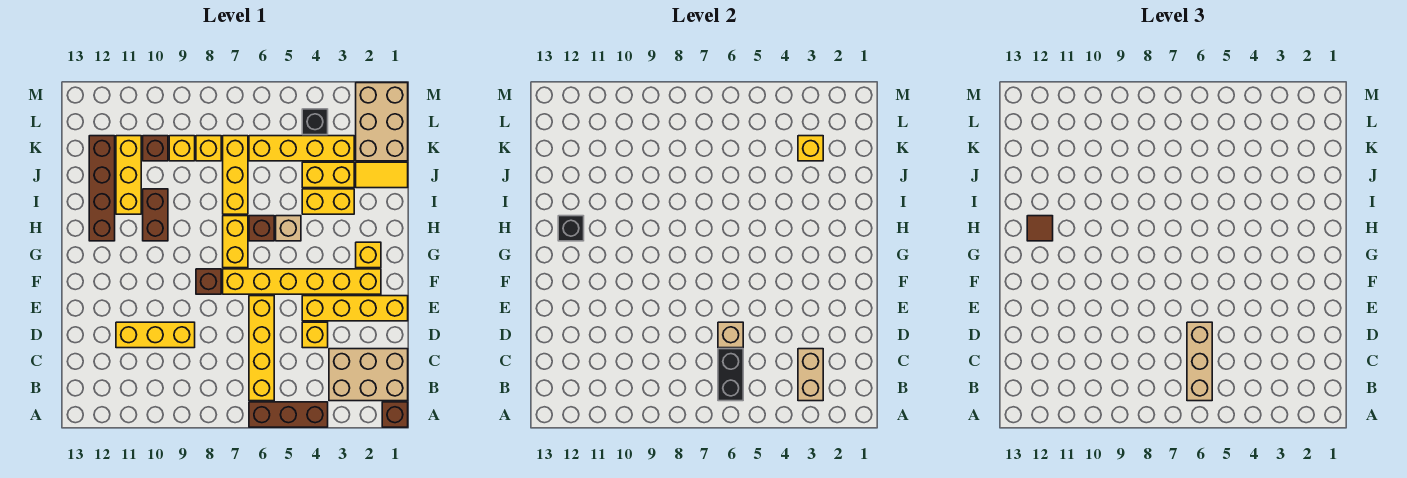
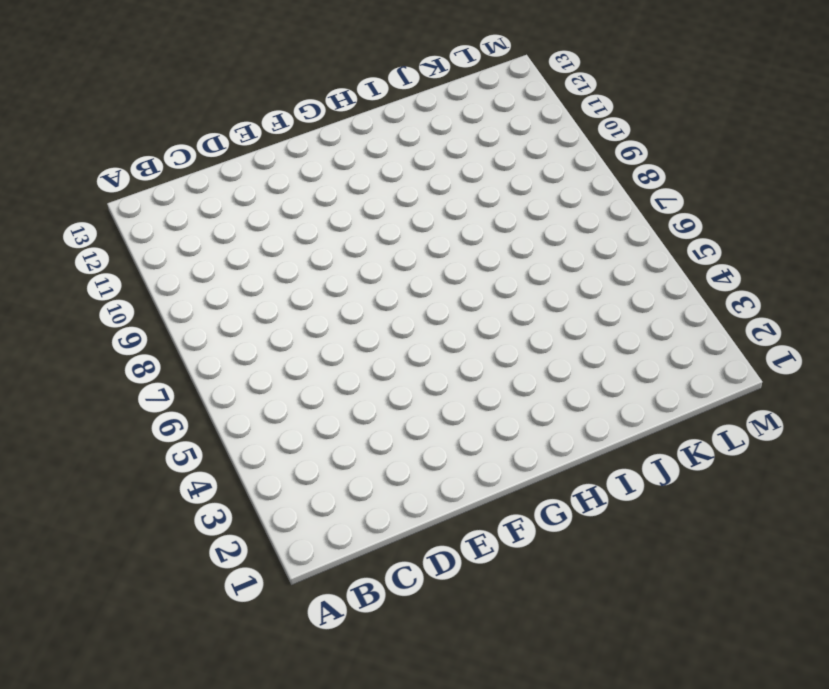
none -> brown 1x1 brick [382,402,408,427]
none -> brown 1x3 brick [249,402,328,427]
none -> tan 2x3 brick [329,349,408,401]
none -> yellow 1x4 brick [249,296,274,401]

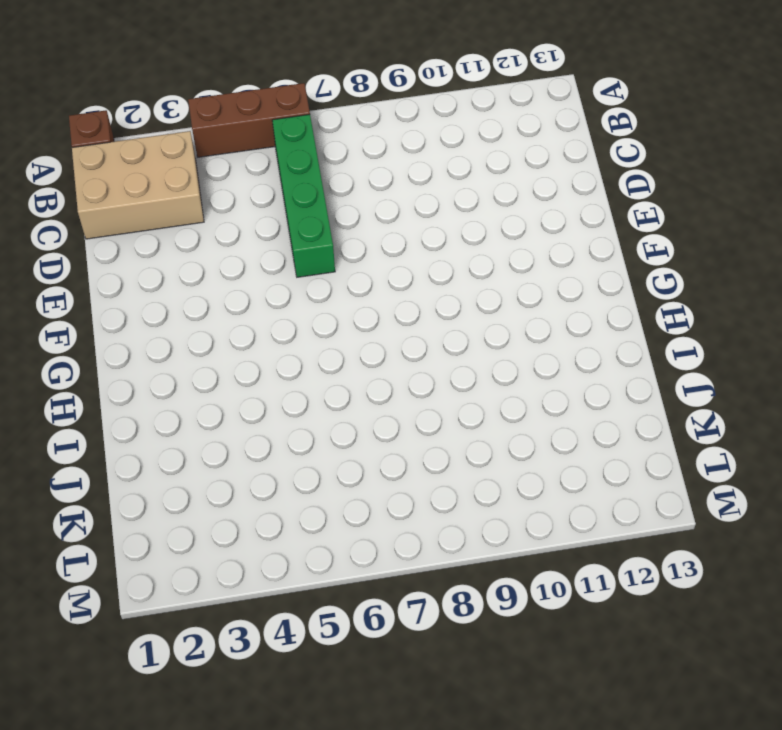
green 1x4 brick [272,114,335,277] -> yellow 1x4 brick [249,296,274,401]
none -> yellow 1x1 brick [302,322,328,348]
none -> yellow 1x3 brick [116,322,195,348]
none -> yellow 1x4 brick [302,296,408,321]
none -> yellow 1x6 brick [223,269,381,294]

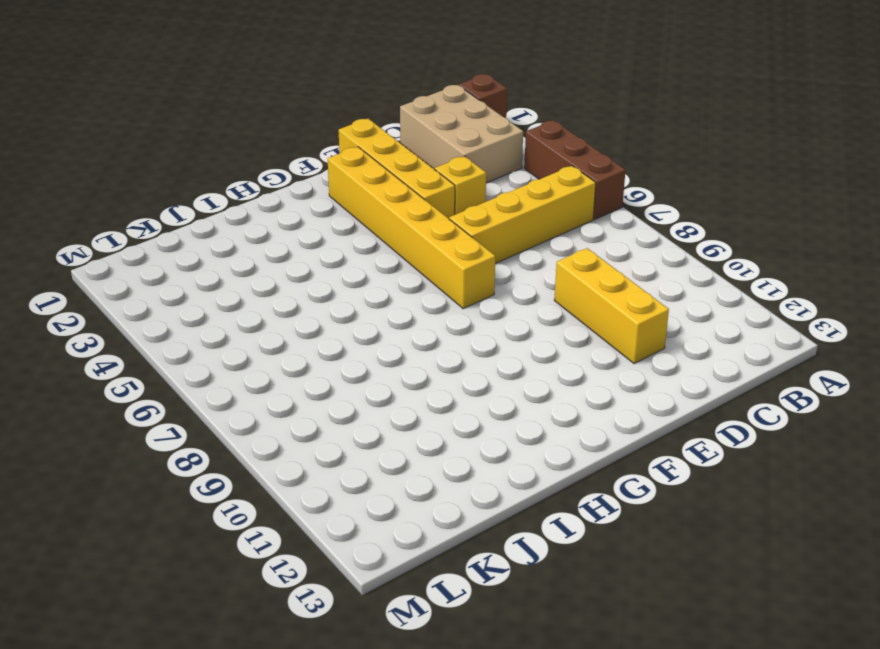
none -> brown 1x1 brick [196,269,221,294]
none -> yellow 1x1 brick [356,242,381,268]
none -> yellow 1x2 brick [223,216,248,268]
none -> tan 1x1 brick [276,216,301,241]

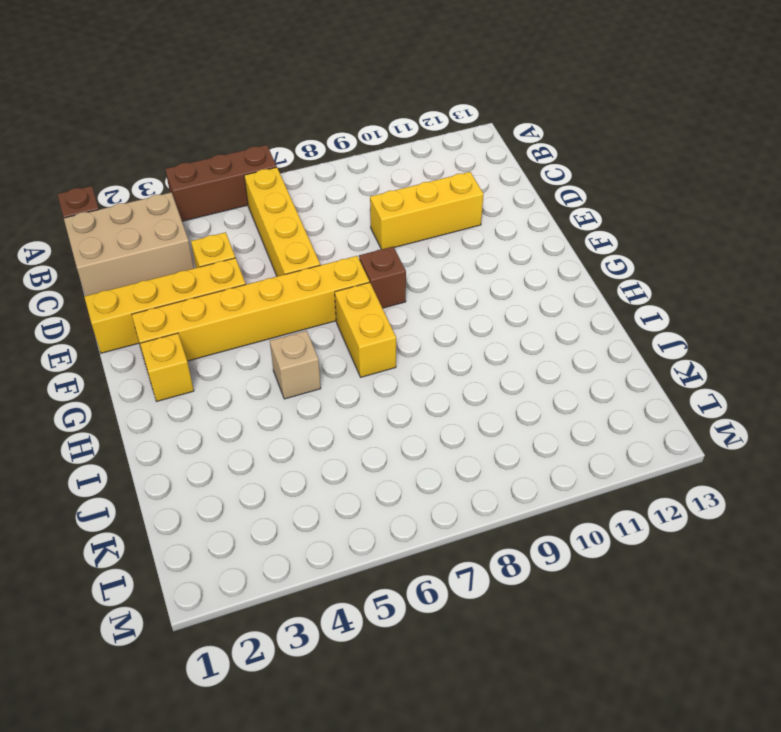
none -> brown 1x1 brick [249,216,274,241]
none -> brown 1x2 brick [143,189,168,241]
none -> brown 1x4 brick [89,136,115,241]
none -> yellow 1x2 brick [302,189,354,214]

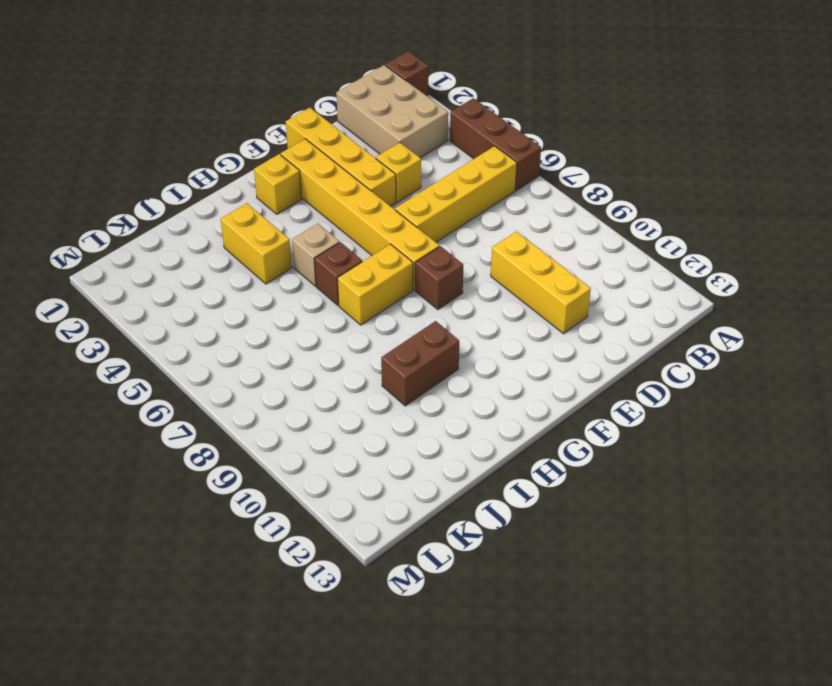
none -> brown 1x4 brick [89,136,115,241]
none -> yellow 1x3 brick [223,136,248,214]
none -> yellow 1x3 brick [116,136,141,214]
none -> yellow 1x2 tile [356,162,408,188]

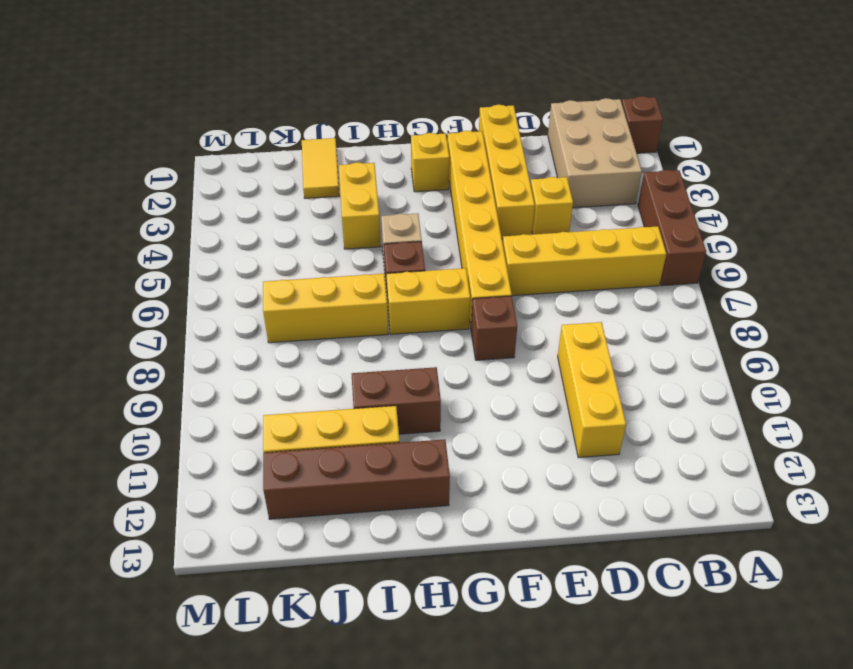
none -> yellow 1x2 brick [302,162,354,188]
none -> tan 2x3 brick [356,83,408,161]
none -> yellow 1x4 brick [249,136,354,161]
none -> yellow 1x1 brick [196,136,221,161]

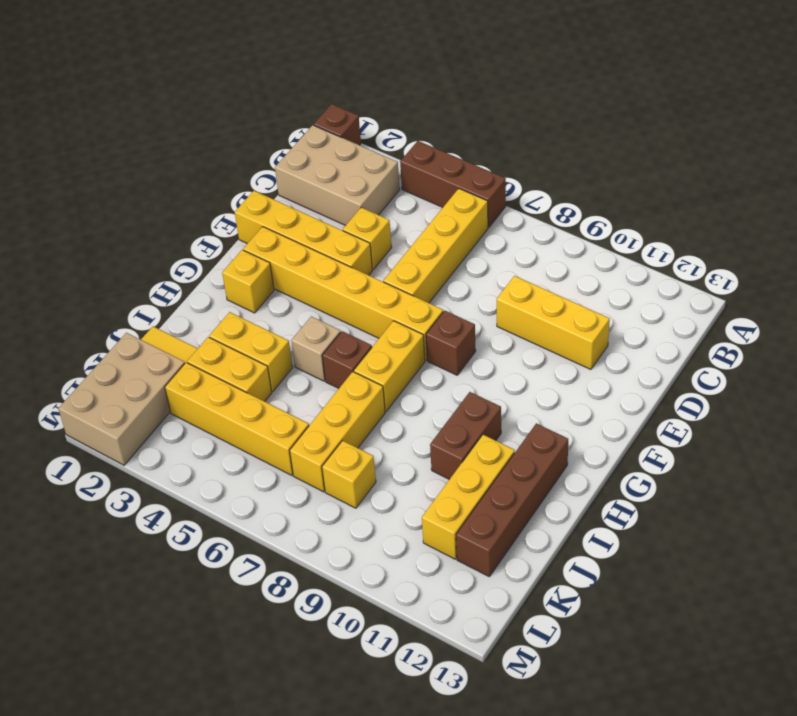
none -> yellow 1x1 brick [169,136,195,161]
none -> brown 1x1 brick [143,136,168,161]
none -> black 1x1 brick [302,109,328,135]
none -> tan 1x2 brick [798,349,823,401]

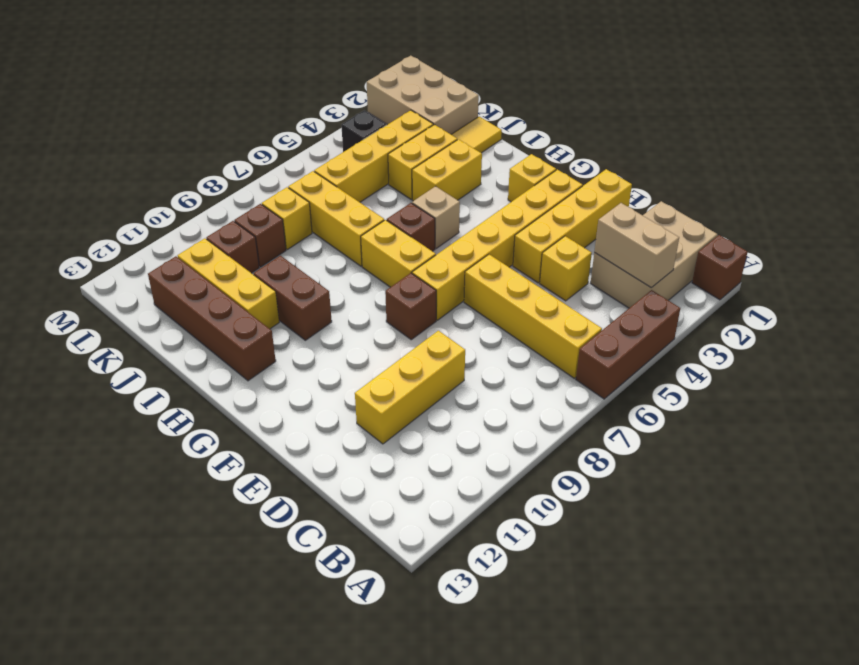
brown 1x1 brick [234,204,286,267] -> yellow 1x1 brick [169,136,195,161]
none -> black 1x2 brick [718,349,743,401]
none -> tan 1x1 brick [718,322,743,348]
none -> black 1x1 brick [558,216,584,241]
none -> yellow 1x1 brick [798,136,823,161]

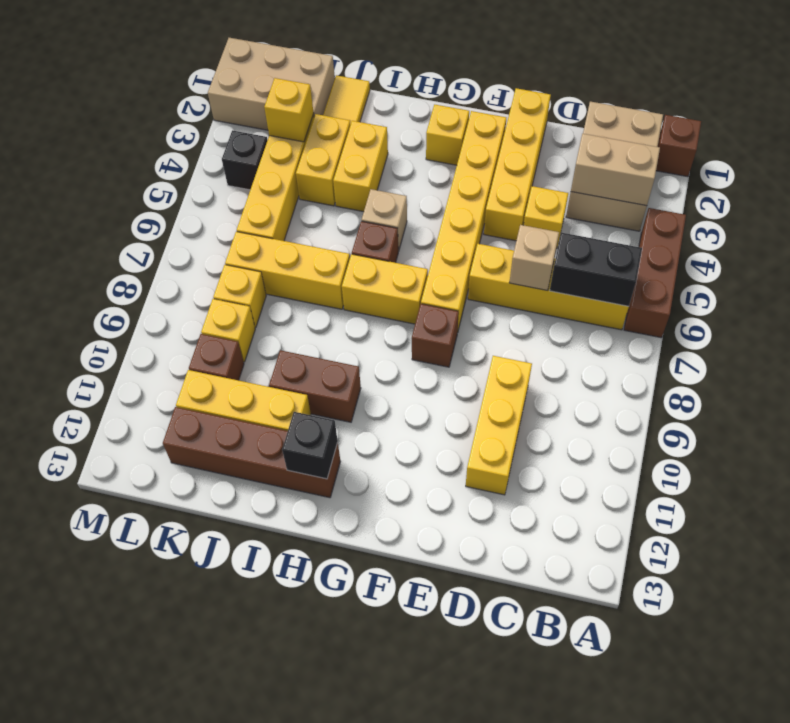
none -> tan 1x3 brick [1187,322,1212,401]
none -> brown 1x1 tile [1027,216,1053,241]

